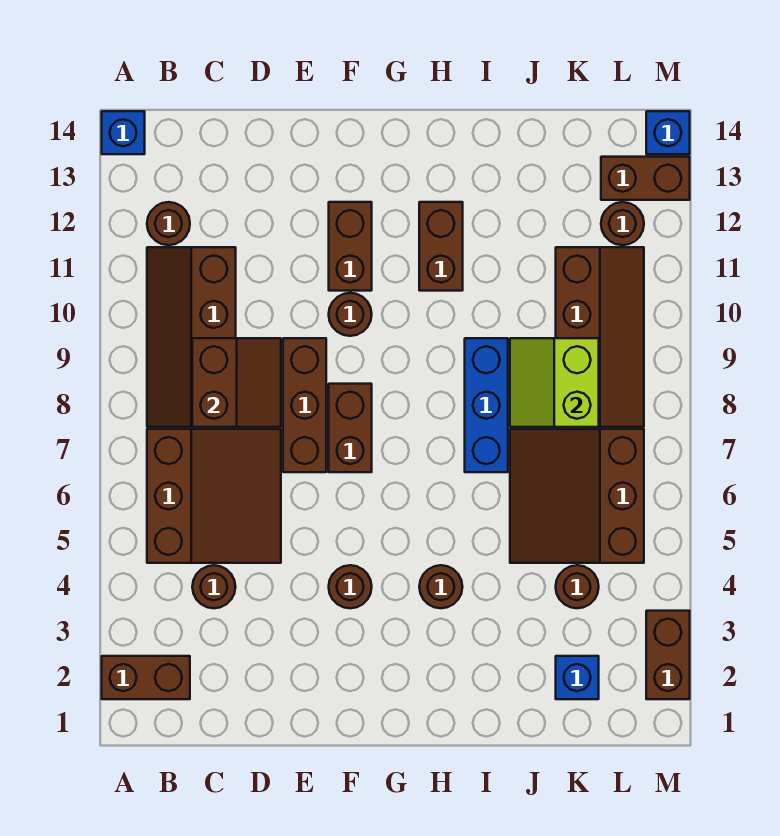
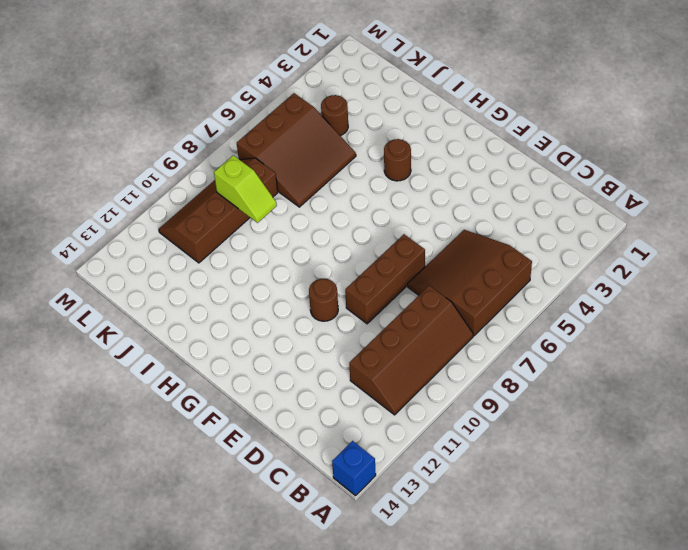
lime 1x2 slope [214,155,277,223] -> lime 2x2 slope [510,338,599,427]
none -> brown 1x2 brick [102,656,190,699]
none -> brown 1x1 round brick [147,202,190,245]
none -> brown 1x1 round brick [192,565,235,608]

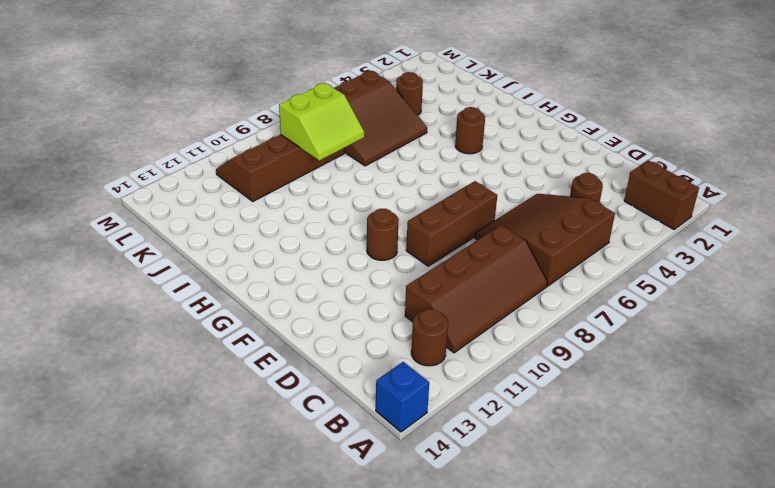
none -> brown 1x1 round brick [329,565,372,608]
none -> brown 1x2 brick [329,384,372,472]
none -> brown 1x2 brick [329,202,372,291]

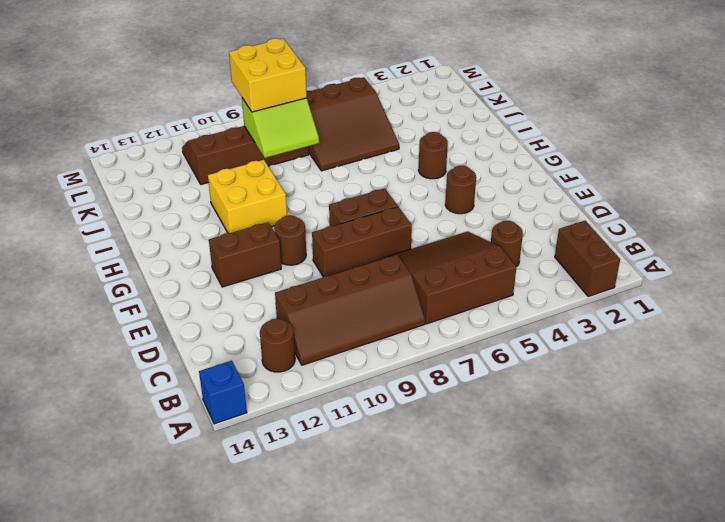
yellow 2x2 brick [208,160,287,233] -> brown 1x2 brick [419,202,463,291]
yellow 2x2 brick [229,38,307,112] -> none
none -> blue 1x3 brick [465,338,508,472]
none -> blue 1x1 brick [556,656,599,699]
none -> brown 1x1 round brick [556,565,599,608]

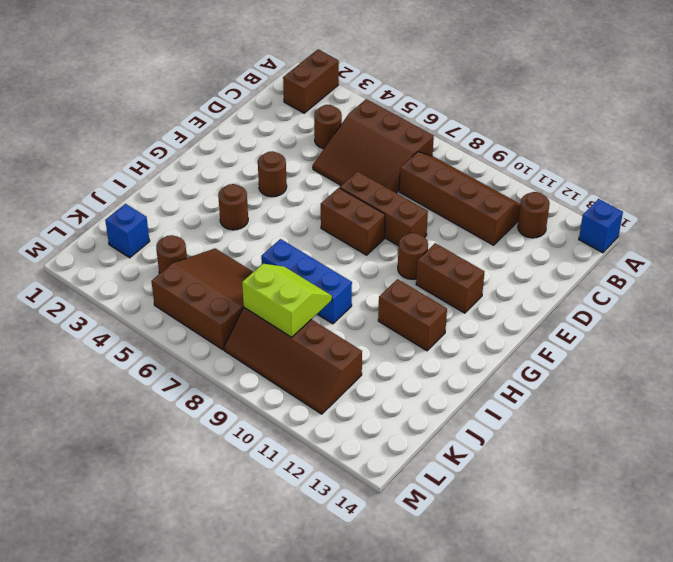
none -> brown 1x1 round brick [601,202,644,245]
none -> brown 1x2 brick [601,157,690,200]
none -> brown 1x2 brick [646,611,690,699]

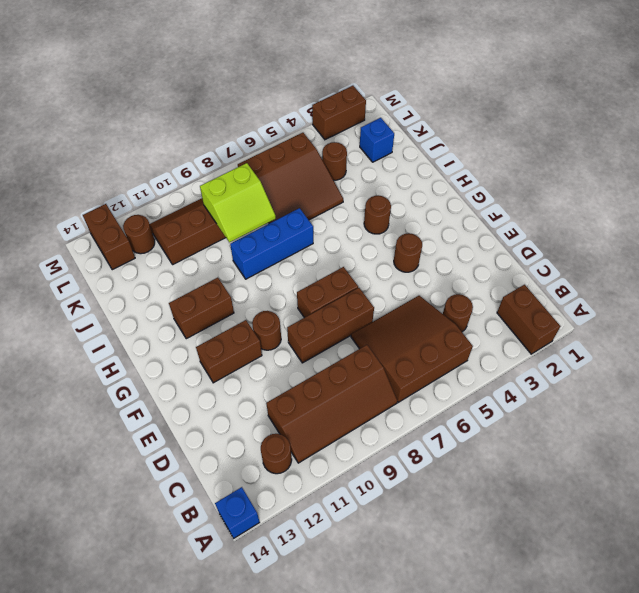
none -> blue 1x1 brick [646,111,690,154]
none -> brown 2x2 slope [192,338,281,427]

